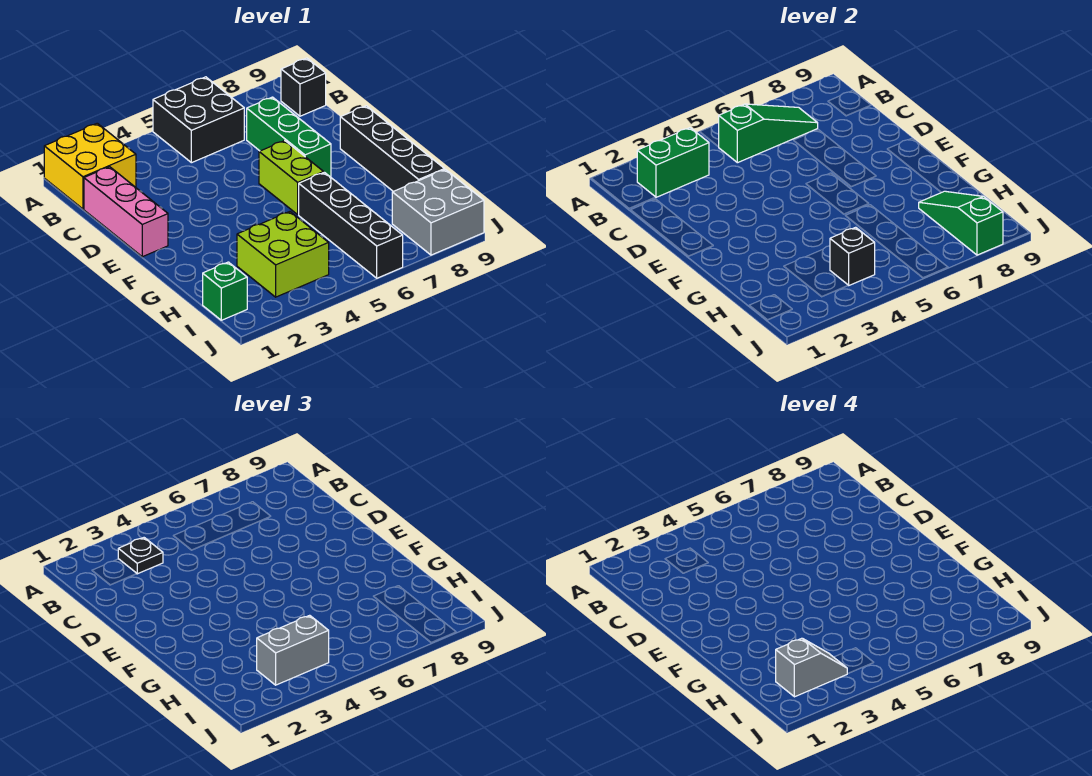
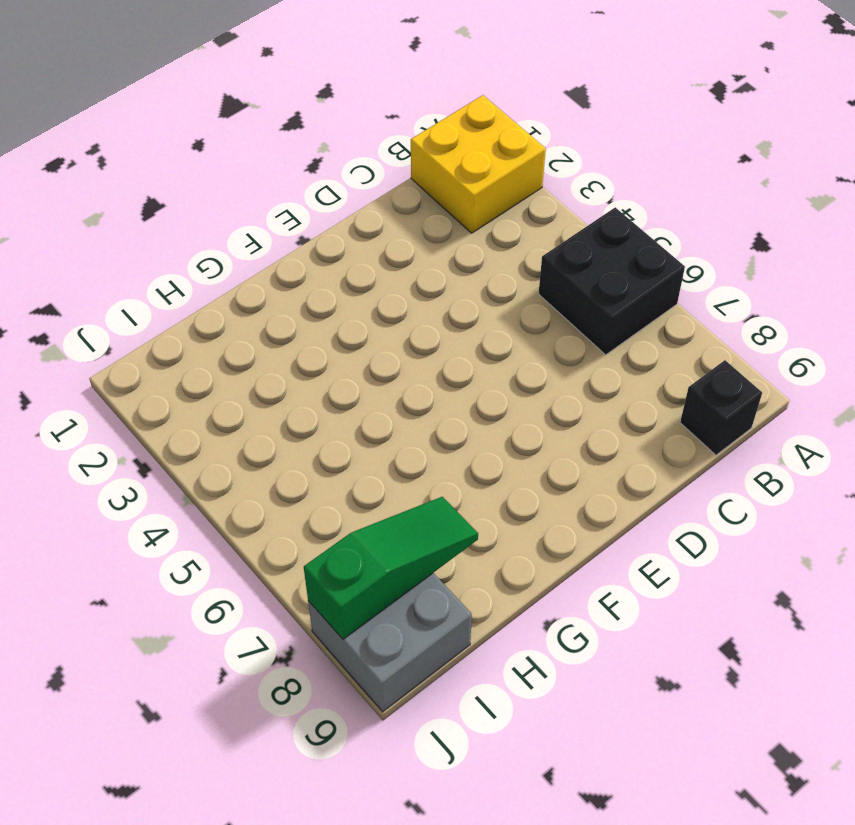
none -> pink 1x3 brick [84,167,168,257]
none -> green 1x3 brick [247,97,331,176]
none -> lime 1x2 brick [259,141,324,215]

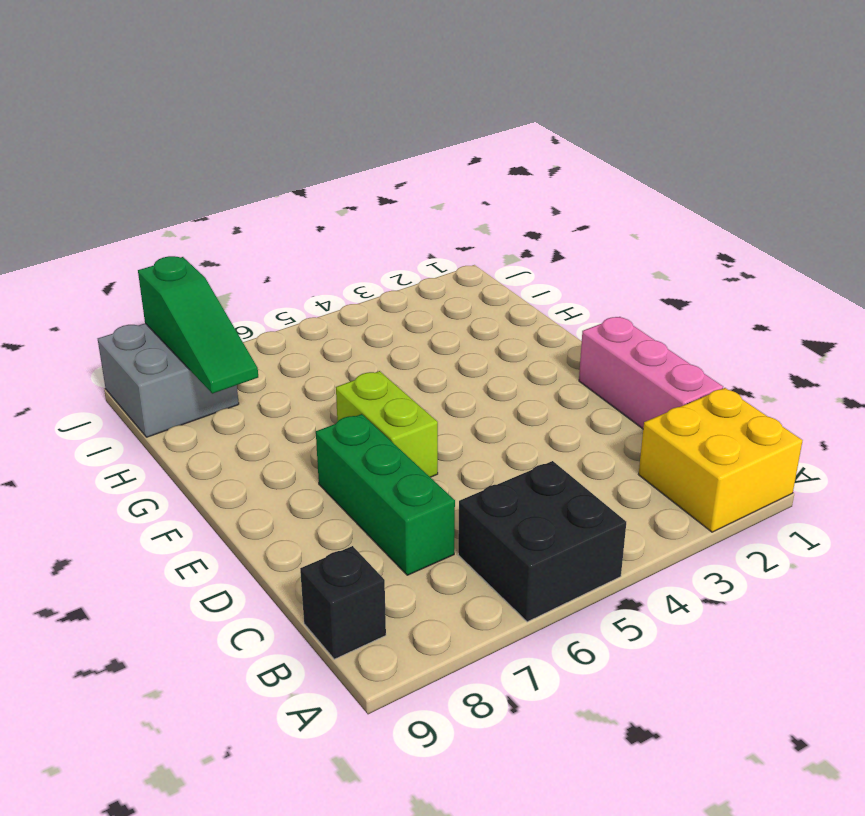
none -> black 1x4 brick [340,106,444,191]
none -> black 1x4 brick [299,172,403,278]
none -> lime 2x2 brick [237,212,329,297]

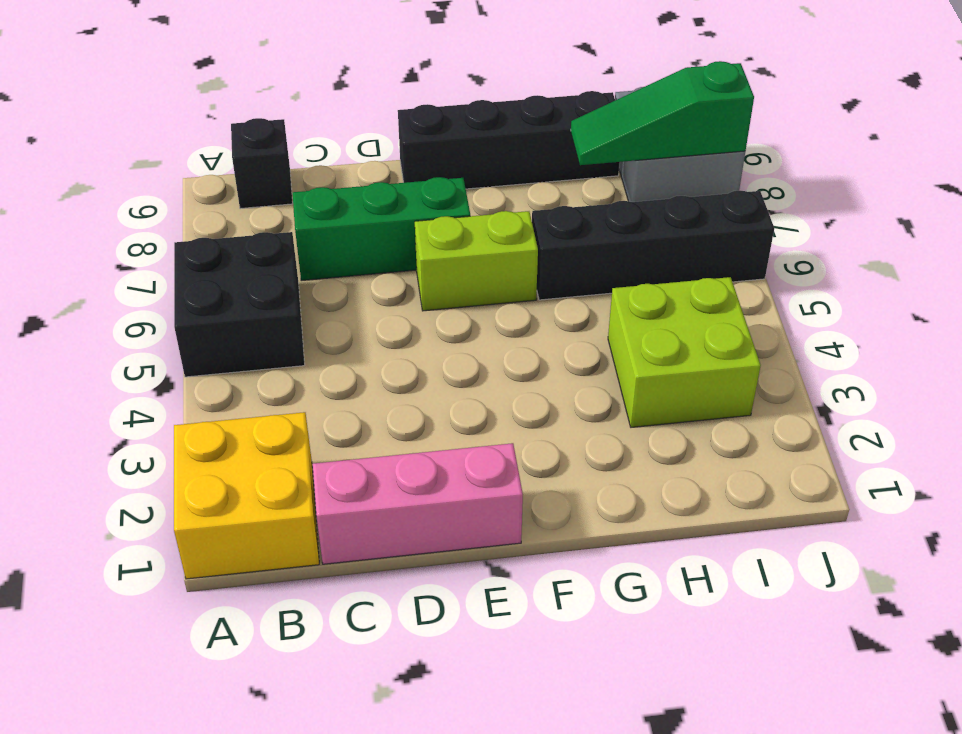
none -> green 1x1 brick [203,262,247,320]
none -> green 1x2 brick [637,128,709,197]
none -> green 1x3 slope [719,104,818,163]

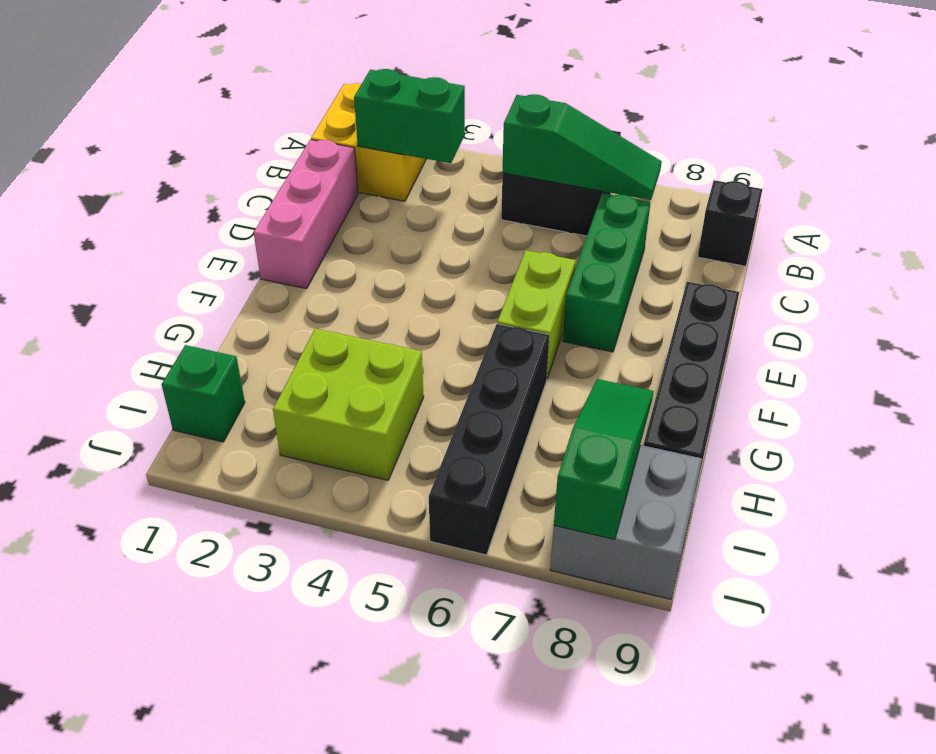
none -> black 1x1 brick [830,227,875,285]
none -> black 1x1 plate [118,538,163,574]
none -> grey 1x2 brick [257,615,329,685]

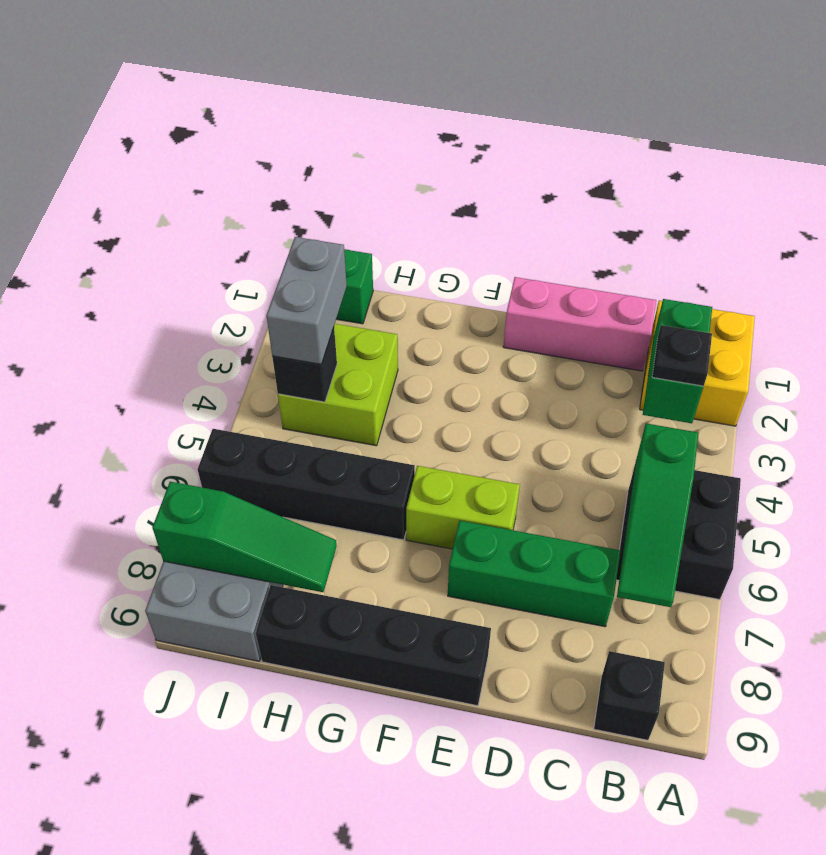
none -> grey 1x2 slope [776,638,847,697]

